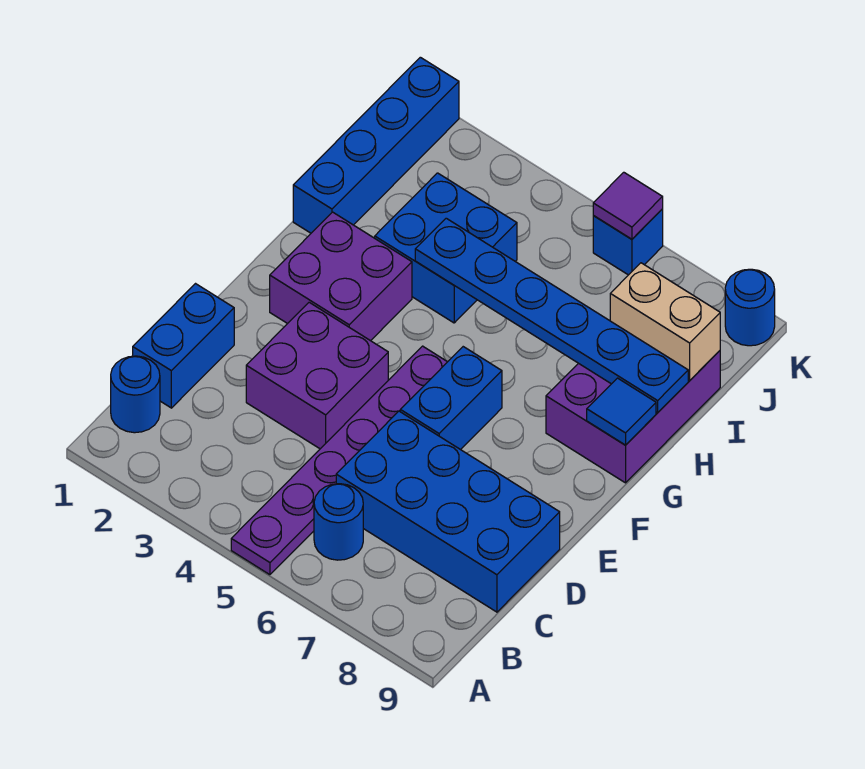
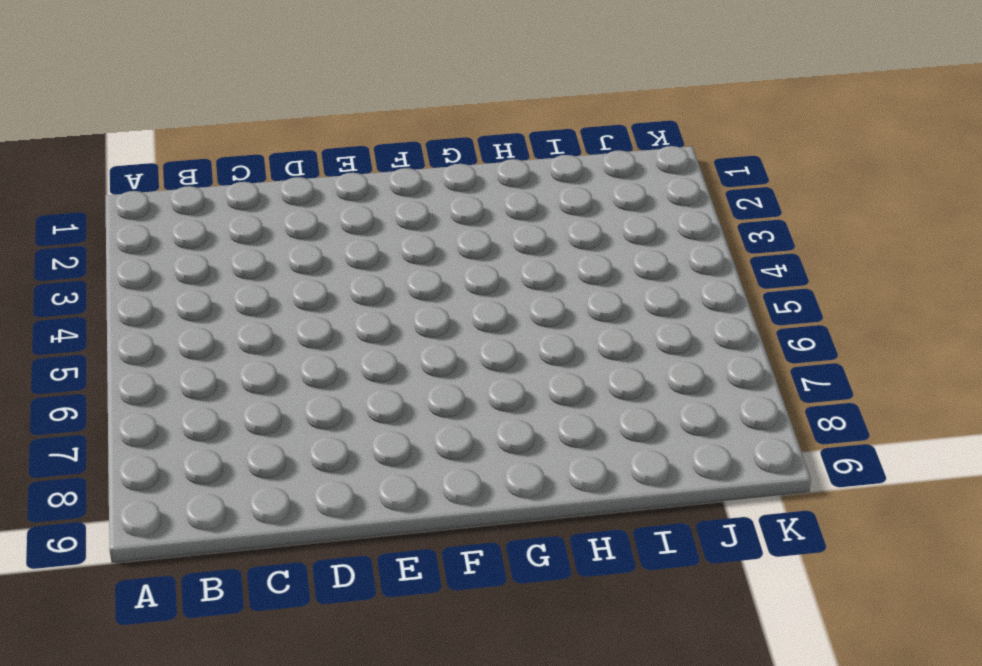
none -> purple 1x6 plate [231,346,447,575]
none -> blue 1x1 round brick [111,356,160,433]
none -> blue 1x1 round brick [314,484,363,560]

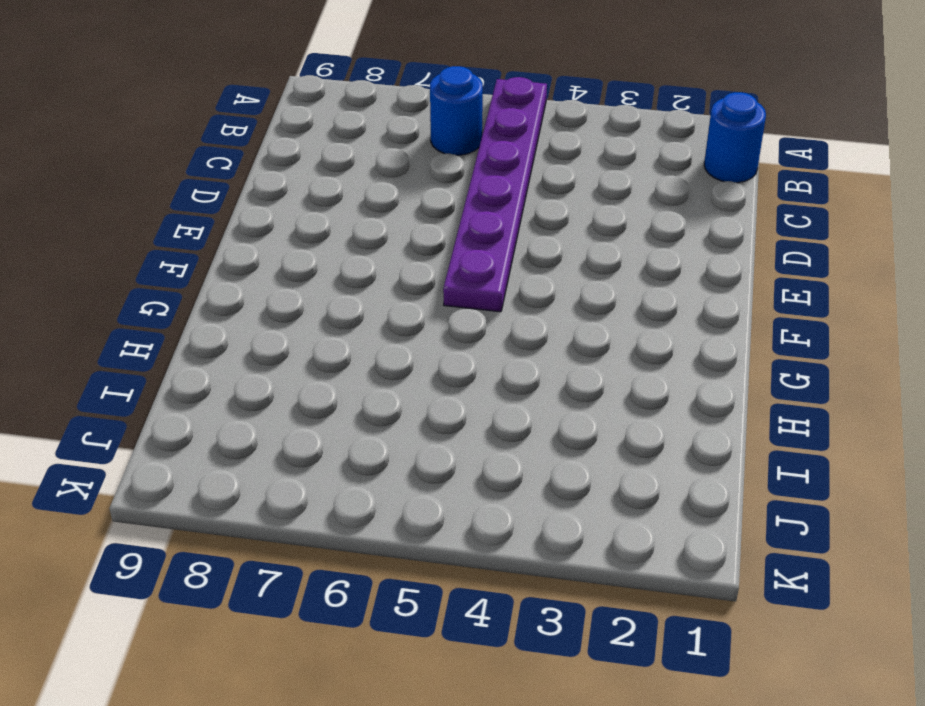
none -> blue 1x2 brick [133,284,234,408]
none -> blue 2x4 brick [336,411,560,612]
none -> purple 2x2 brick [246,302,388,449]

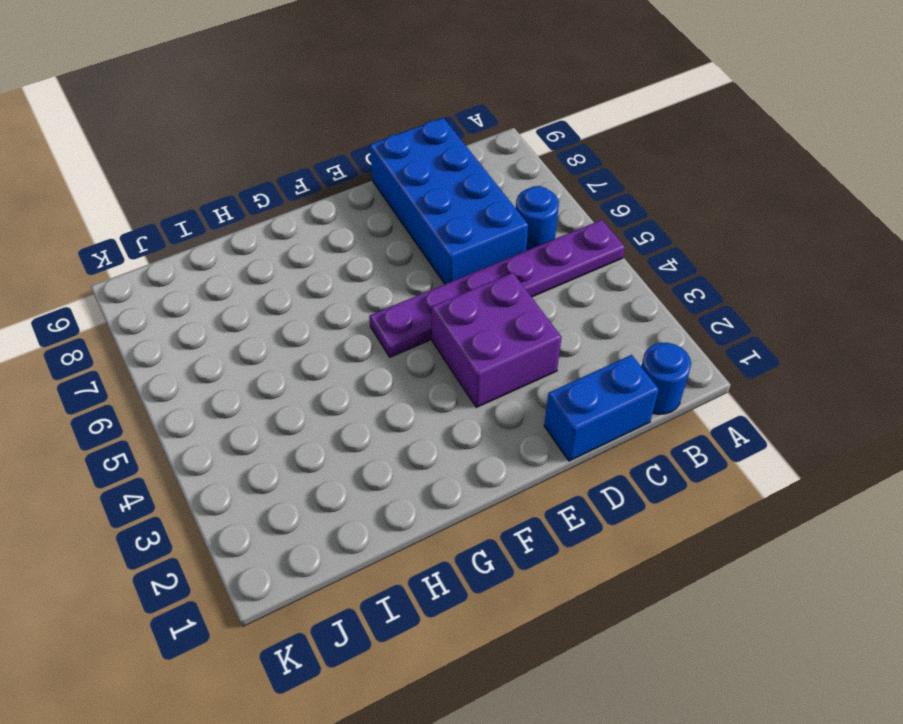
none -> blue 1x2 brick [400,347,502,450]
none -> purple 2x2 brick [270,212,412,341]
none -> purple 2x3 brick [546,351,720,483]

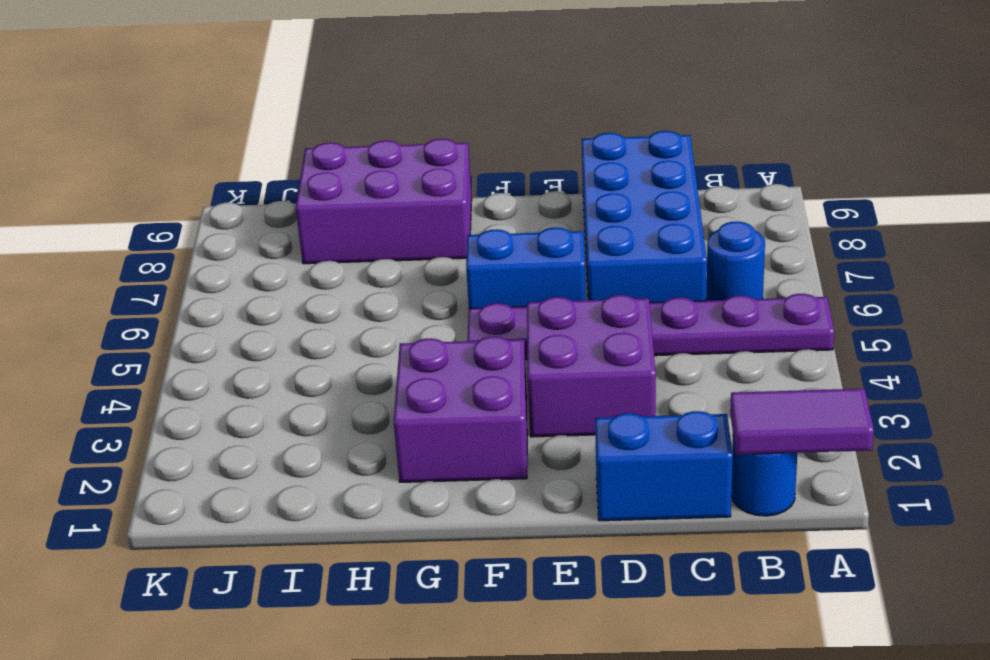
purple 1x2 tile [730,389,874,455] -> none
none -> blue 1x4 brick [293,57,459,233]
none -> blue 2x2 brick [375,173,517,323]
none -> blue 1x1 brick [593,209,663,275]

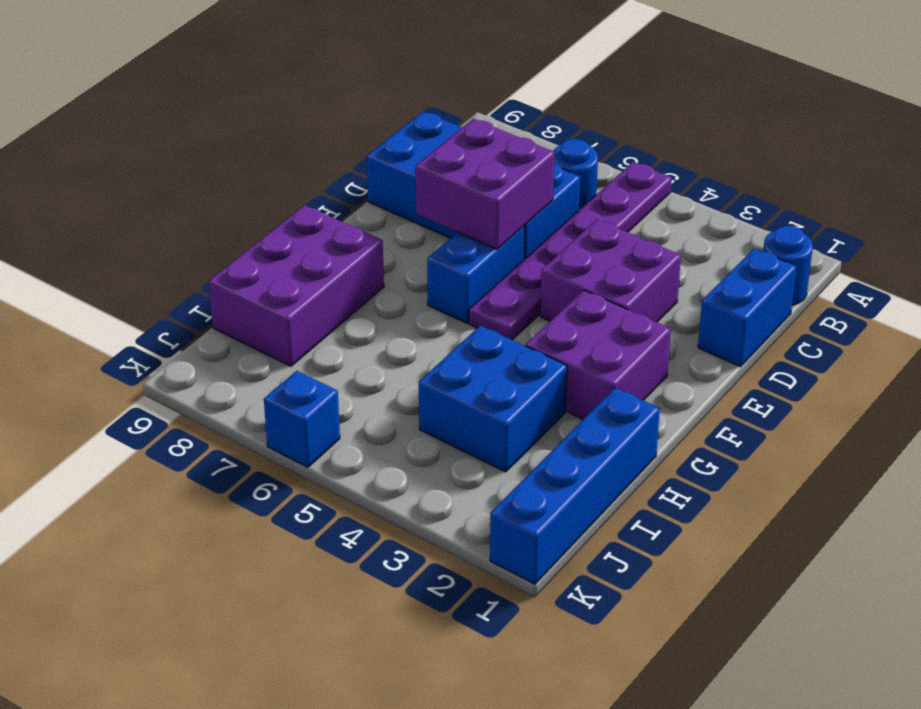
purple 2x2 brick [416,119,554,249] -> none
none -> blue 1x1 round brick [725,269,775,346]
none -> blue 1x1 tile [587,378,656,445]
none -> blue 1x6 plate [415,218,688,413]

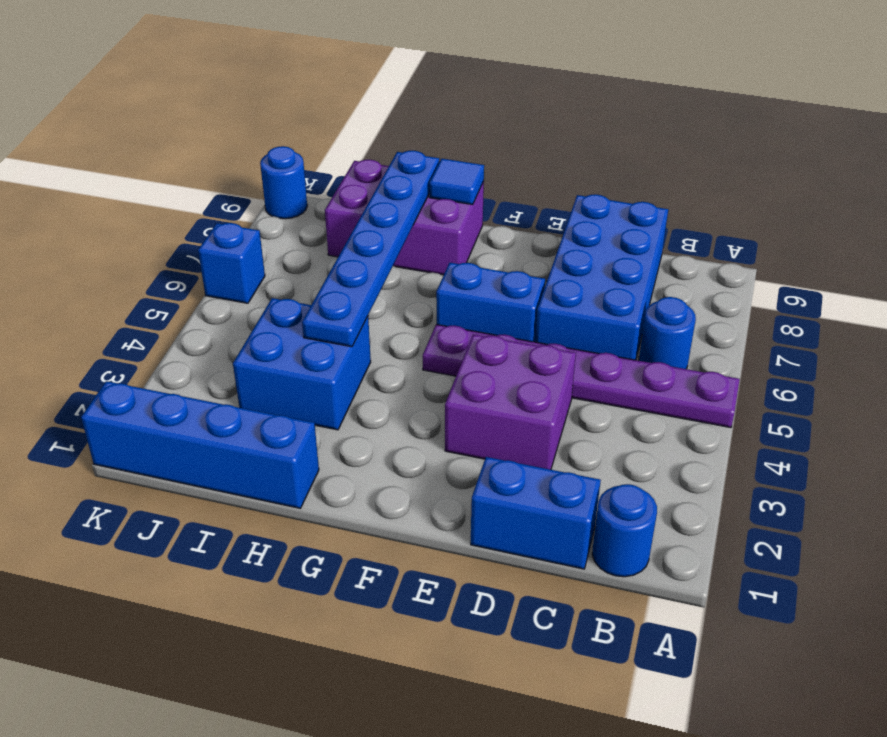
none -> purple 2x2 brick [270,212,412,341]
none -> tan 1x2 brick [610,263,720,380]
none -> purple 1x1 tile [593,172,663,239]

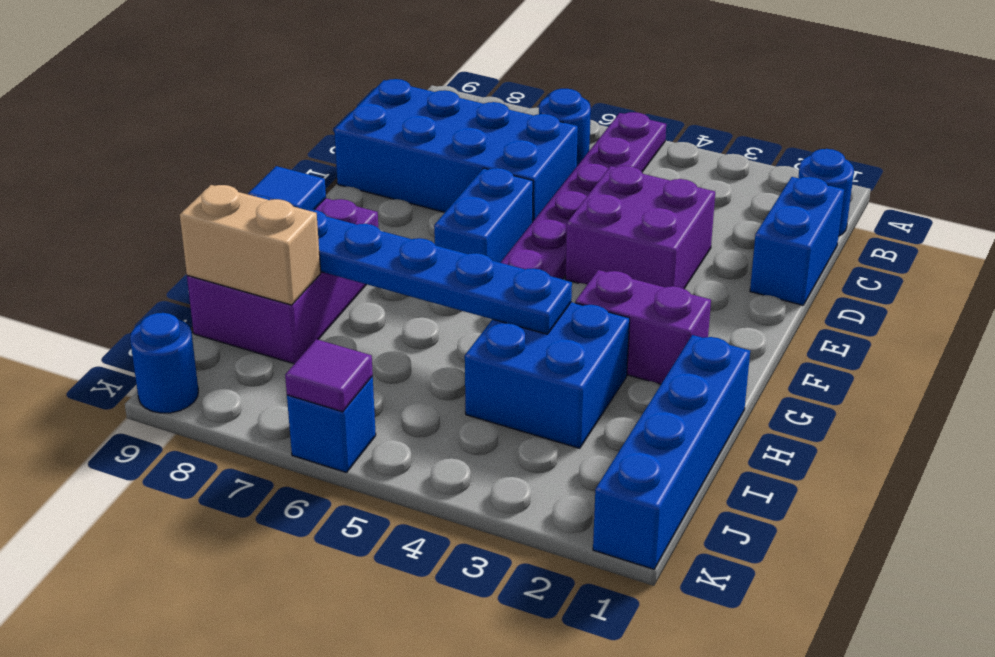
purple 1x2 brick [575,270,711,384] -> purple 2x2 brick [270,212,412,341]

